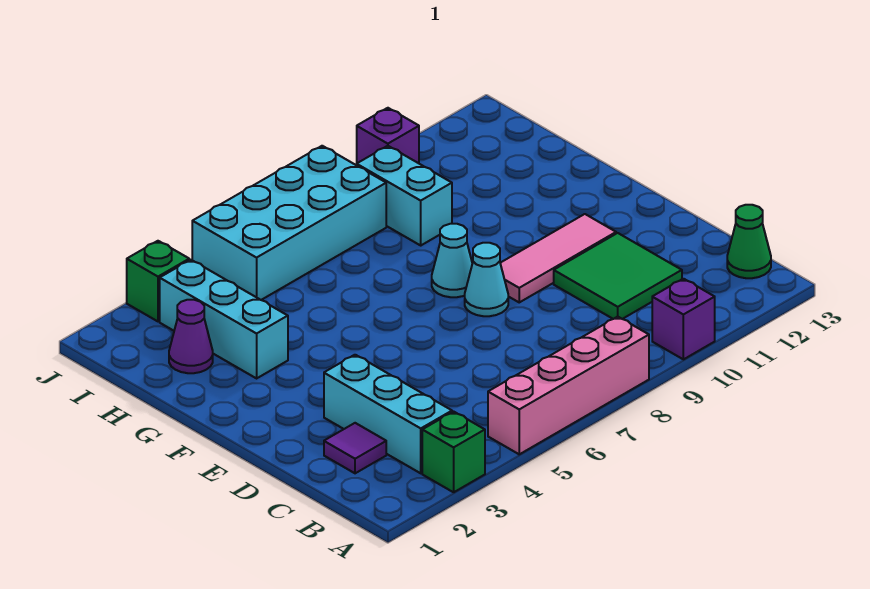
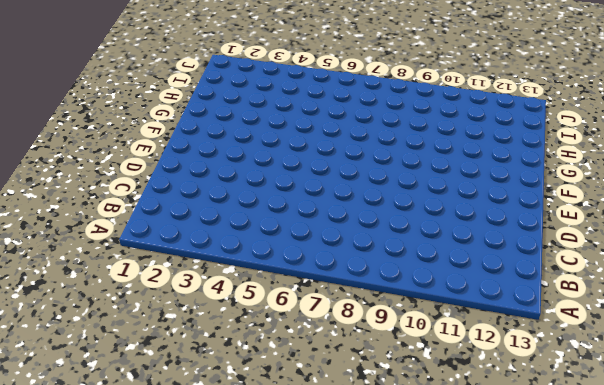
none -> green 1x1 brick [422,412,485,492]
none -> pink 1x4 brick [488,317,649,454]
none -> purple 1x1 brick [652,279,715,359]

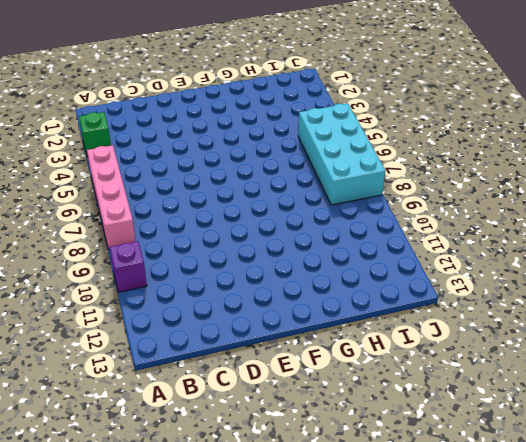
none -> cyan 1x3 brick [324,355,452,473]
none -> green 1x1 cone [727,205,771,278]
none -> purple 1x1 tile [324,423,386,473]

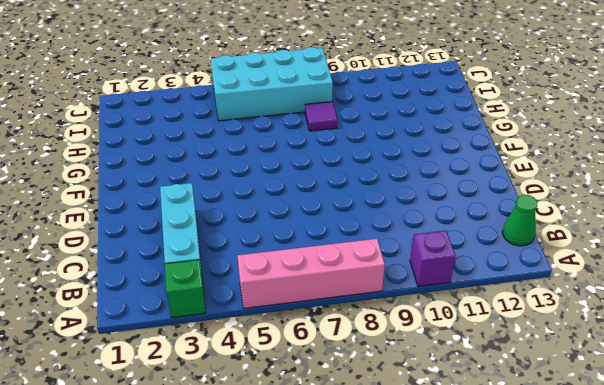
purple 1x1 tile [305,102,337,131] -> purple 1x1 tile moved to [324,423,386,473]
none -> green 2x2 tile [554,233,682,319]
none -> cyan 1x1 cone [465,243,508,316]
none -> pink 1x3 tile [500,214,616,302]

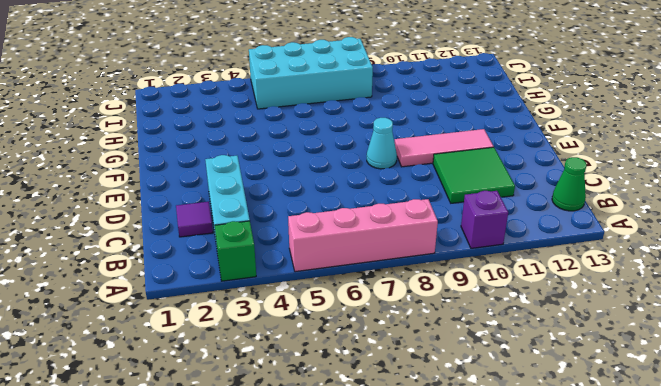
none -> cyan 1x1 cone [432,224,472,297]
none -> cyan 1x3 brick [160,260,288,378]
none -> purple 1x1 cone [169,300,213,373]

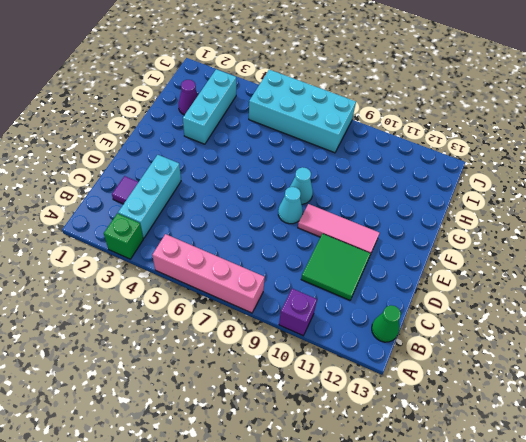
none -> cyan 1x2 brick [357,146,452,245]
none -> green 1x1 brick [127,241,189,321]
none -> purple 1x1 brick [357,108,419,163]

